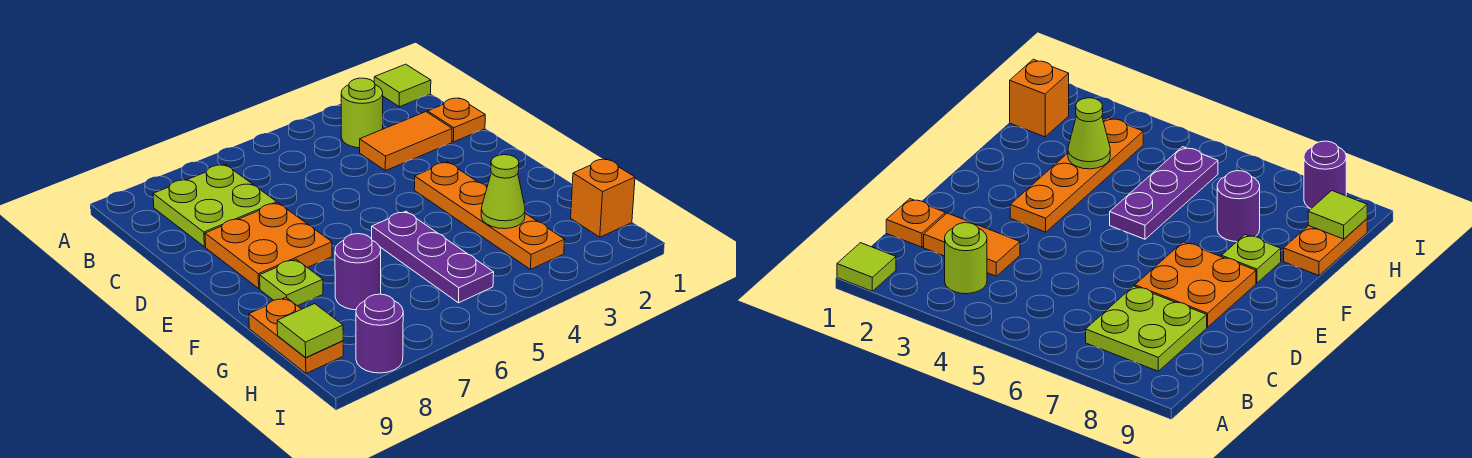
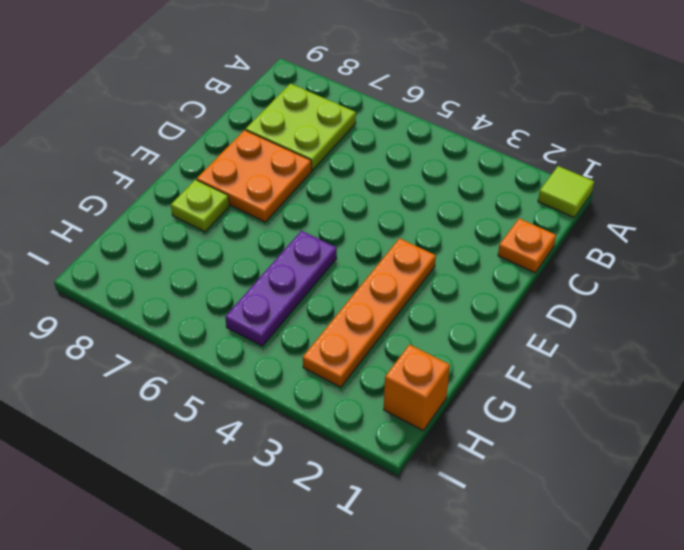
none -> lime 1x1 round brick [341,78,383,148]
none -> orange 1x2 tile [360,112,452,171]
none -> purple 1x1 round brick [335,234,381,310]

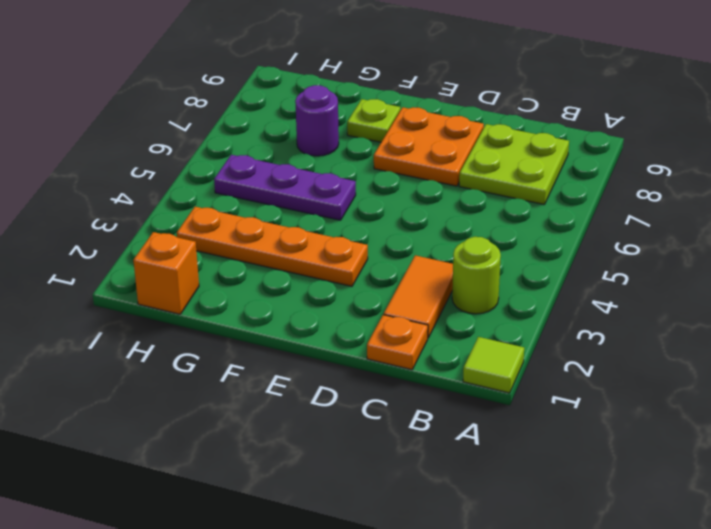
none -> orange 1x2 plate [249,297,343,373]
none -> purple 1x1 round brick [356,294,403,373]
none -> lime 1x1 cone [481,155,525,229]

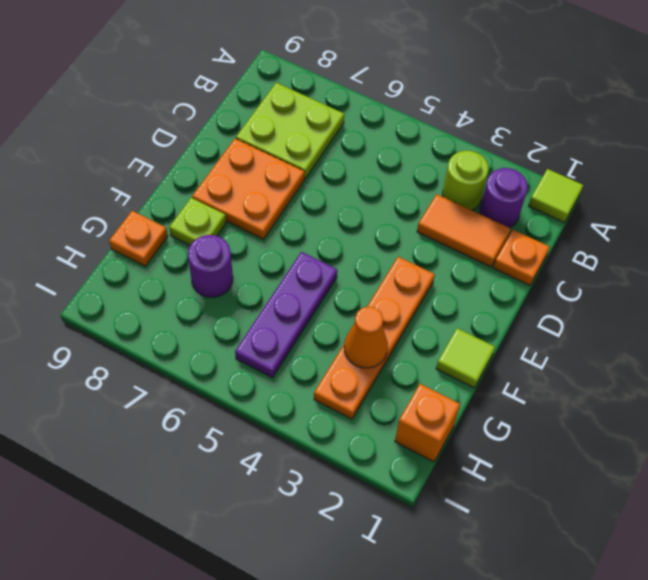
purple 1x1 round brick [480,168,528,228] -> purple 1x1 round brick moved to [356,294,403,373]
lime 1x1 tile [436,328,495,388] -> lime 1x1 tile moved to [277,304,343,357]
orange 1x1 cone [344,307,388,368] -> lime 1x1 cone [481,155,525,229]
orange 1x1 plate [109,211,168,266] -> orange 1x2 plate [249,297,343,373]

